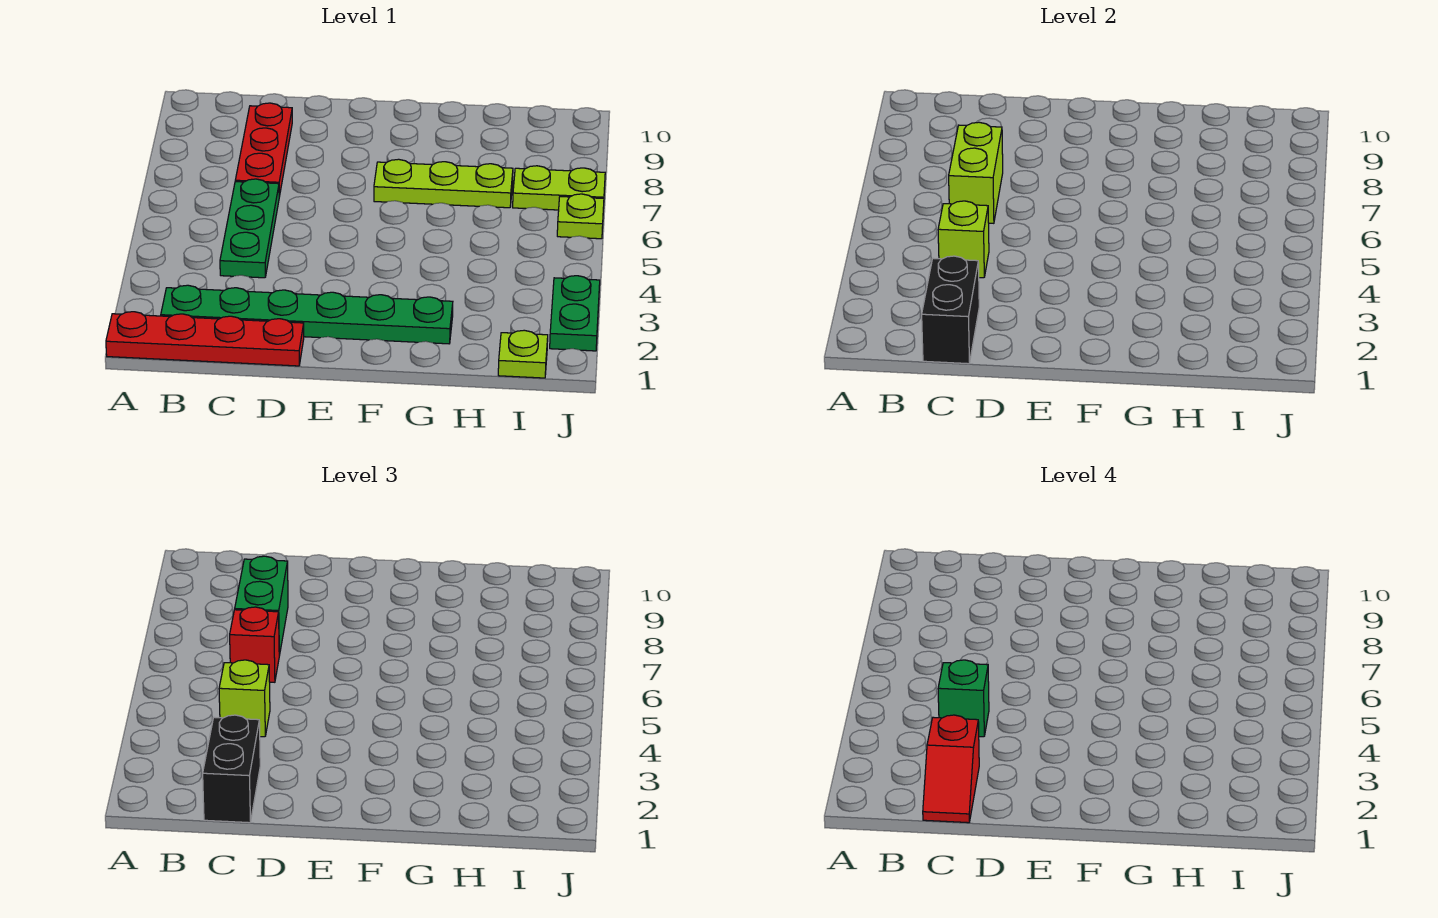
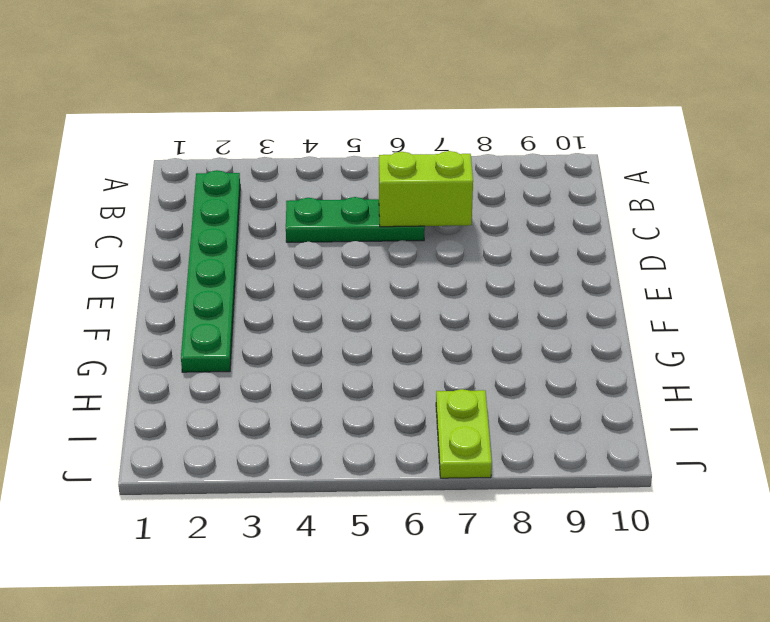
none -> red 1x4 plate [106,312,304,366]
none -> red 1x3 plate [235,103,292,197]
none -> lime 1x3 plate [374,159,513,208]

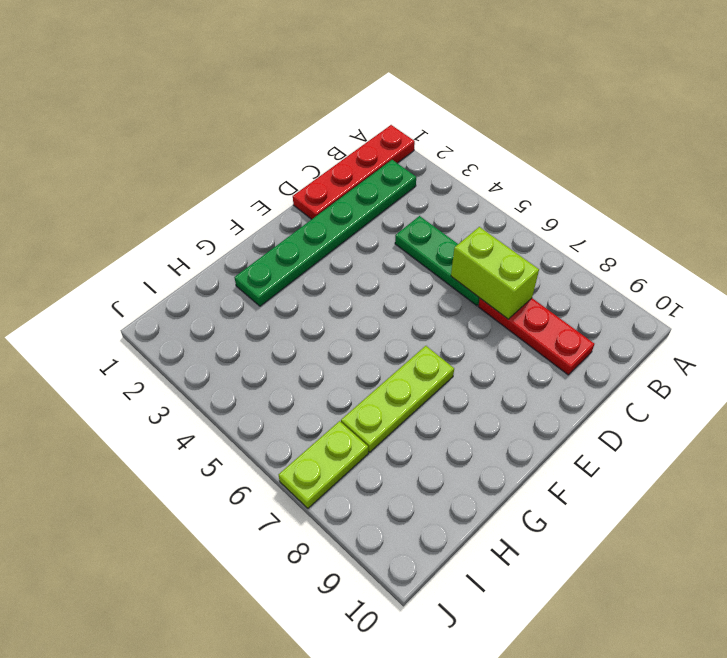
none -> lime 1x1 plate [498,330,548,378]
none -> green 1x2 plate [550,276,600,351]
none -> lime 1x1 plate [557,194,604,239]

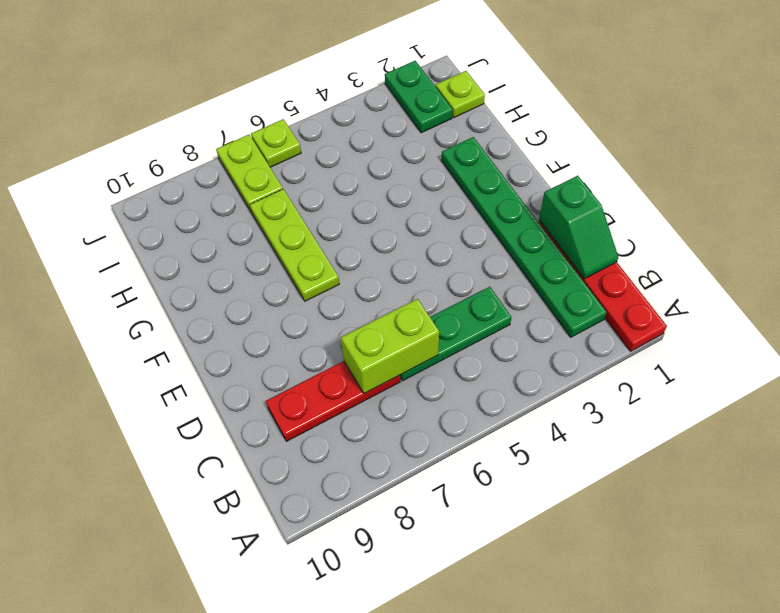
green 1x2 slope [539,176,618,279] -> black 1x2 brick [922,256,979,364]
green 1x2 plate [385,61,452,133] -> green 1x2 plate turned to [550,276,600,351]
none -> lime 1x1 brick [938,201,989,278]
none -> black 1x2 brick [203,715,260,823]
none -> lime 1x1 brick [219,660,270,737]

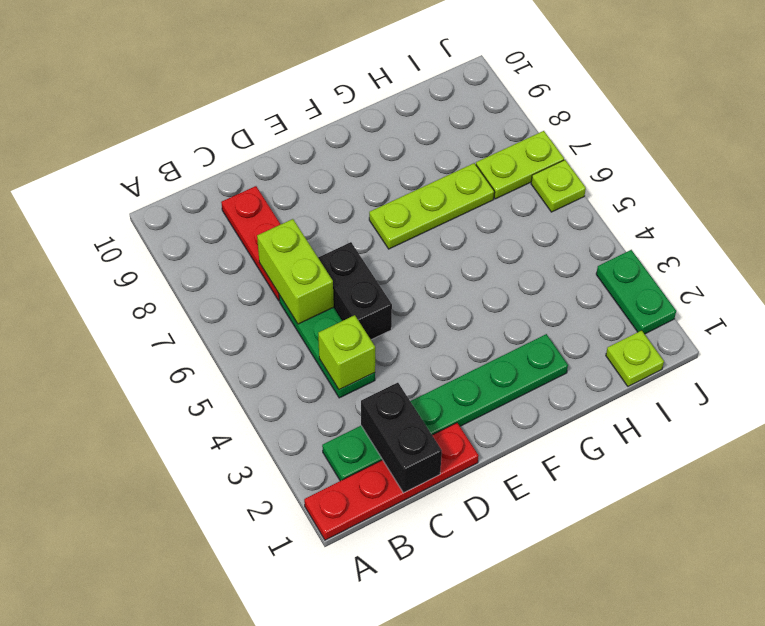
black 1x2 brick [318,242,392,340] -> black 1x2 brick moved to [203,715,260,823]
none -> lime 1x1 brick [219,660,270,737]
none -> red 1x1 brick [230,607,279,682]
none -> green 1x2 brick [235,556,288,656]

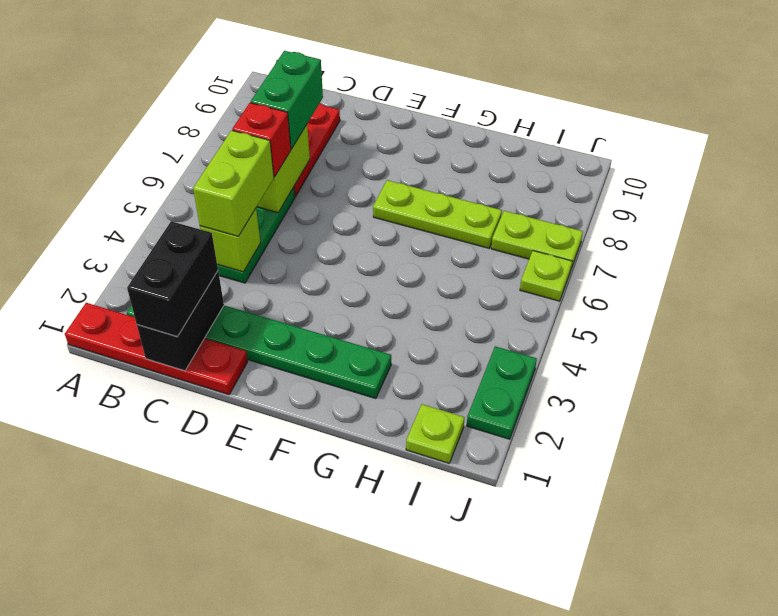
lime 1x2 brick [193,130,274,236] -> lime 1x1 brick [219,660,270,737]
none -> red 1x2 slope [923,715,979,823]
none -> green 1x1 brick [938,660,989,737]

